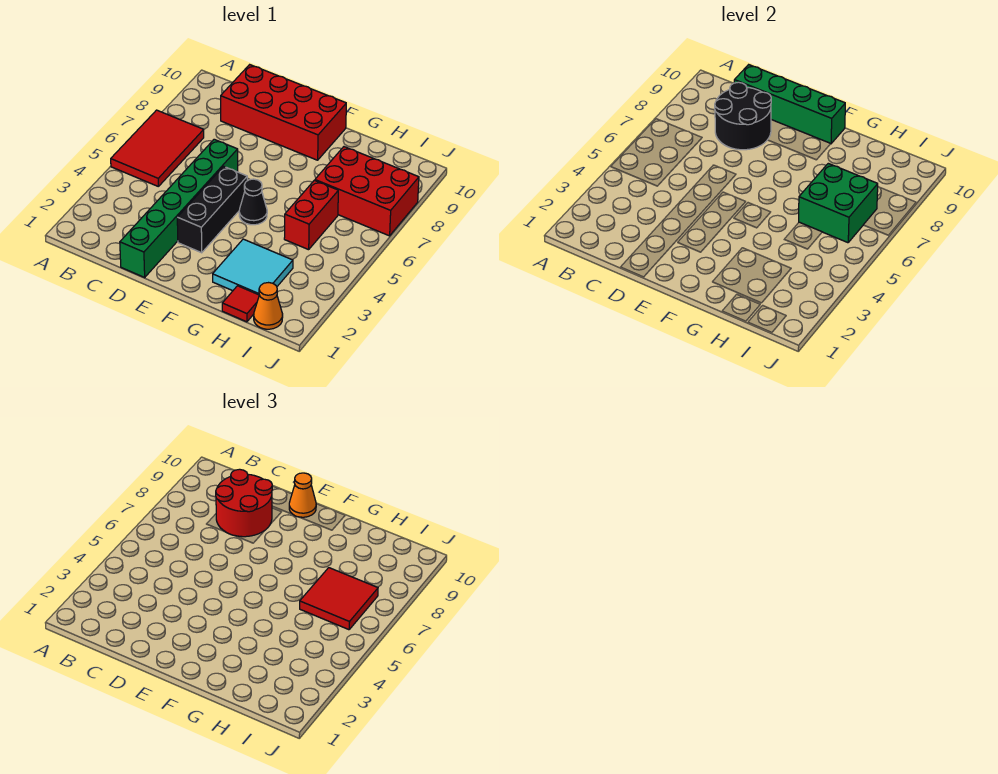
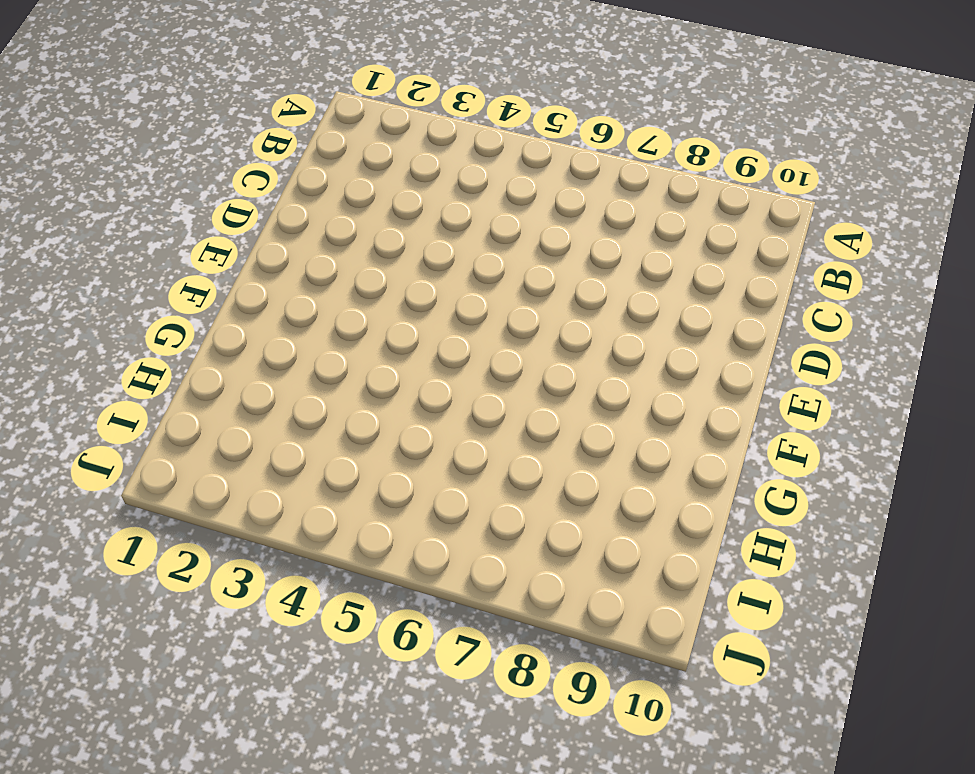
none -> red 2x3 tile [111,110,204,186]
none -> red 2x4 brick [221,65,346,160]
none -> green 1x6 brick [120,139,238,277]

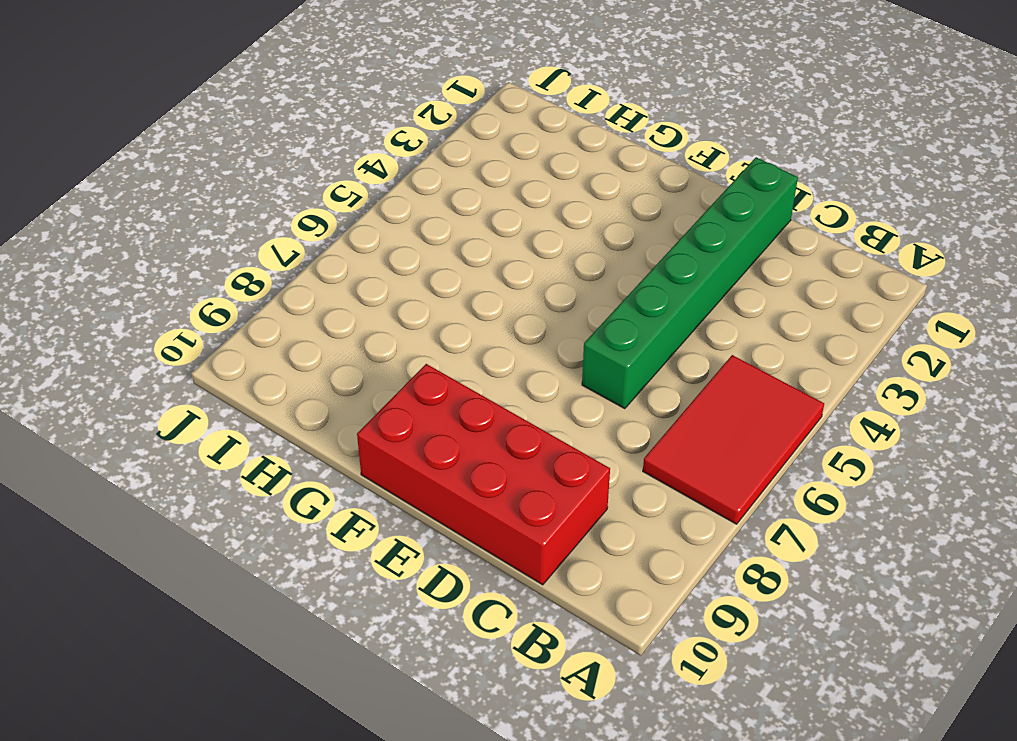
none -> black 1x3 brick [177,166,247,253]
none -> black 1x1 cone [239,179,267,225]
none -> cyan 2x2 tile [213,239,293,295]

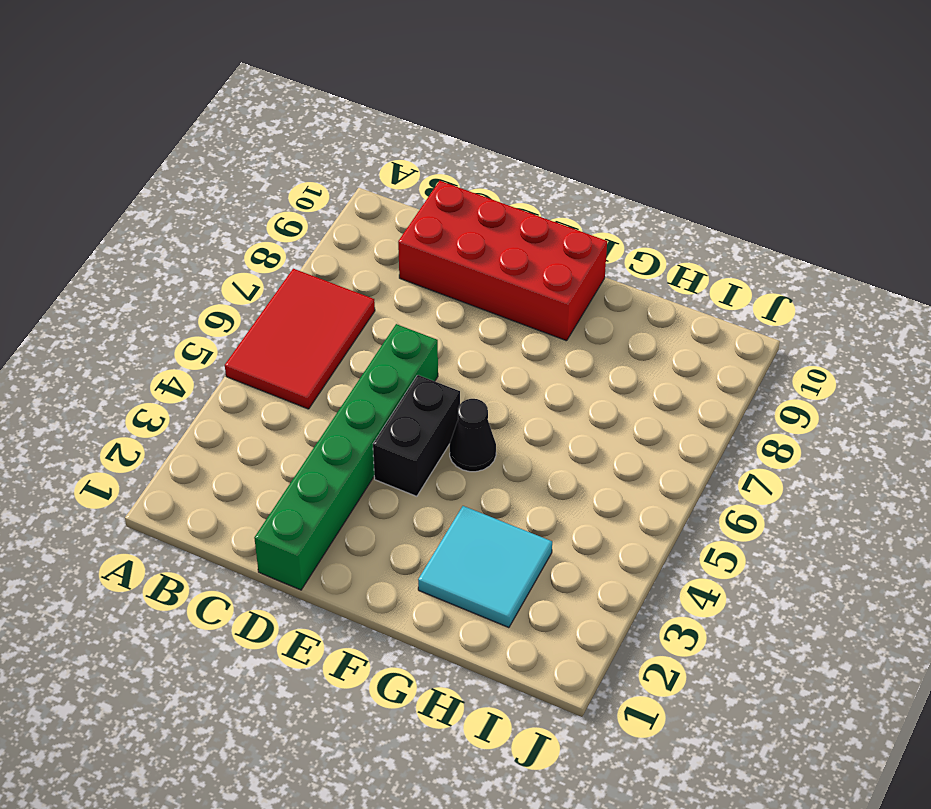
black 1x2 brick [373,375,460,496] -> black 1x3 brick [177,166,247,253]
none -> red 1x1 tile [222,286,259,322]
none -> red 1x2 brick [284,180,338,250]
none -> red 2x3 brick [315,147,419,236]

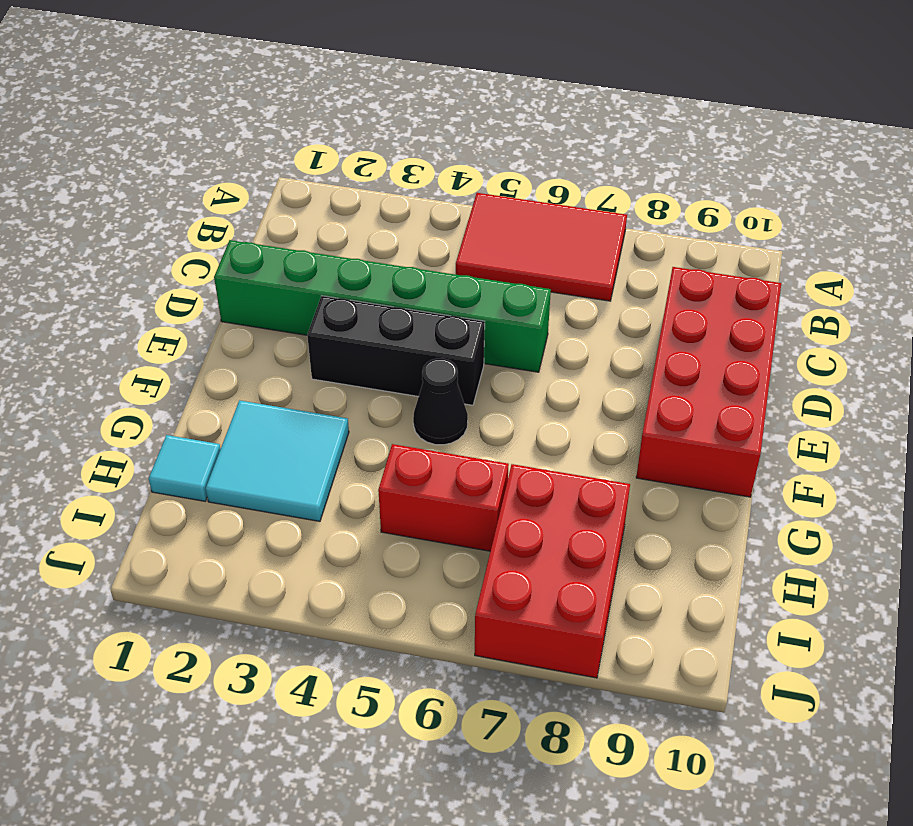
cyan 1x1 tile [149,435,221,501] -> red 1x1 tile [222,286,259,322]
none -> orange 1x1 cone [254,283,283,329]
none -> black 2x2 round brick [715,82,771,150]
none -> green 1x4 brick [734,65,845,144]

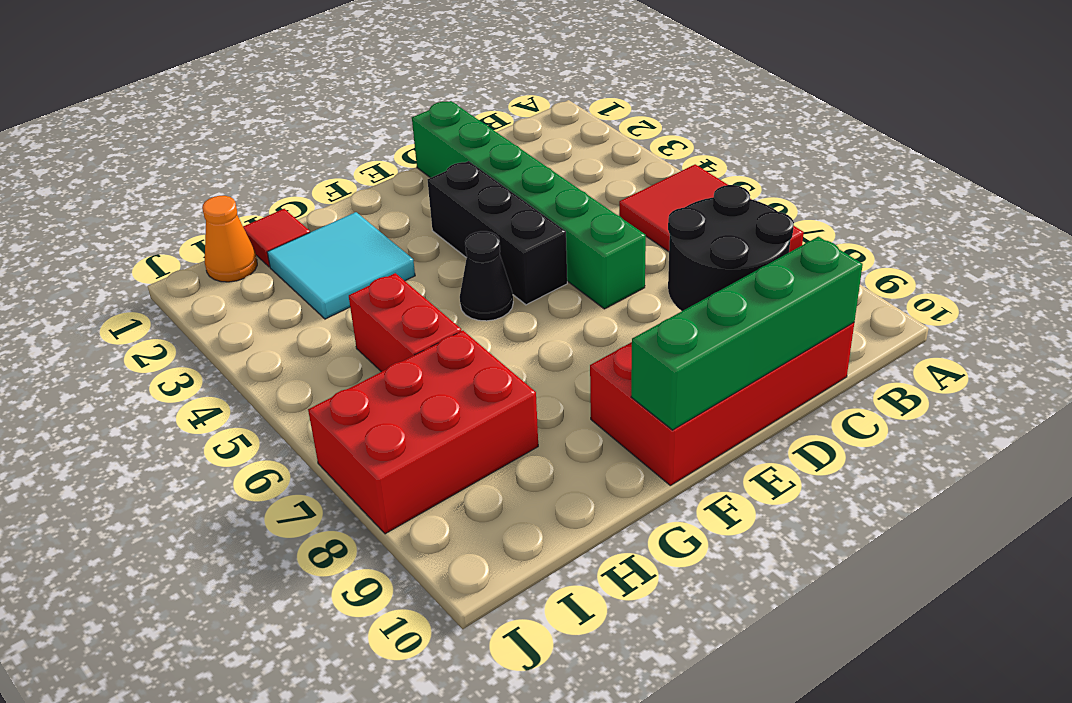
none -> green 2x2 brick [799,163,878,243]
none -> red 2x2 round brick [216,469,272,537]
none -> orange 1x1 cone [289,473,316,517]

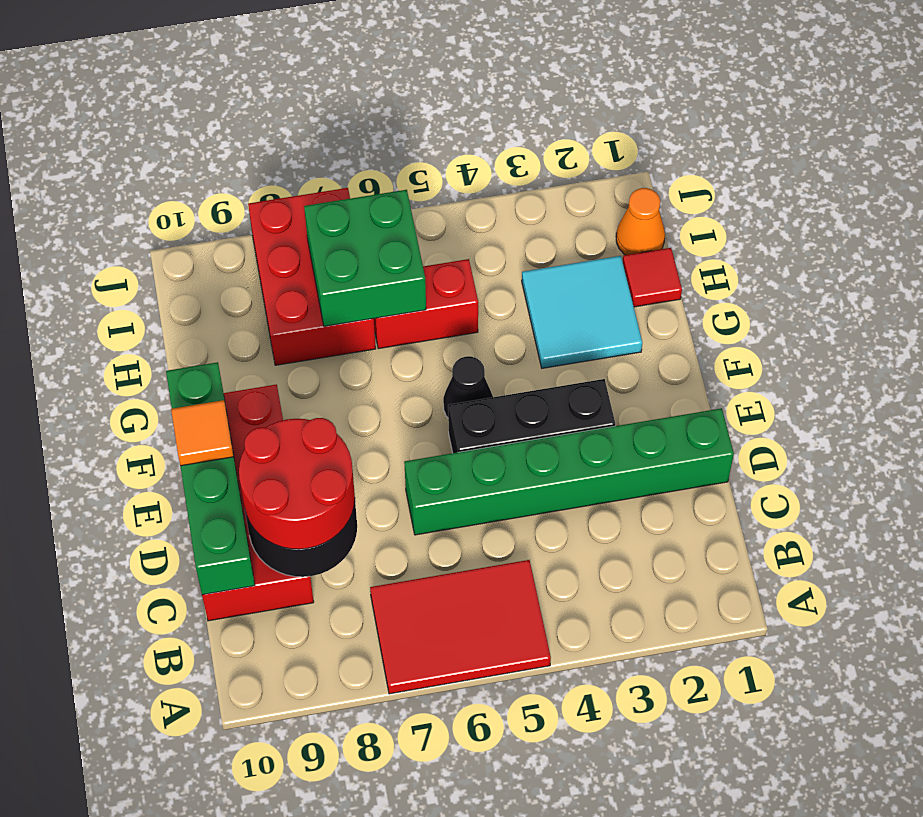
orange 1x1 tile [171,400,233,466] -> orange 1x1 cone [289,473,316,517]
none -> red 2x2 tile [300,568,378,630]

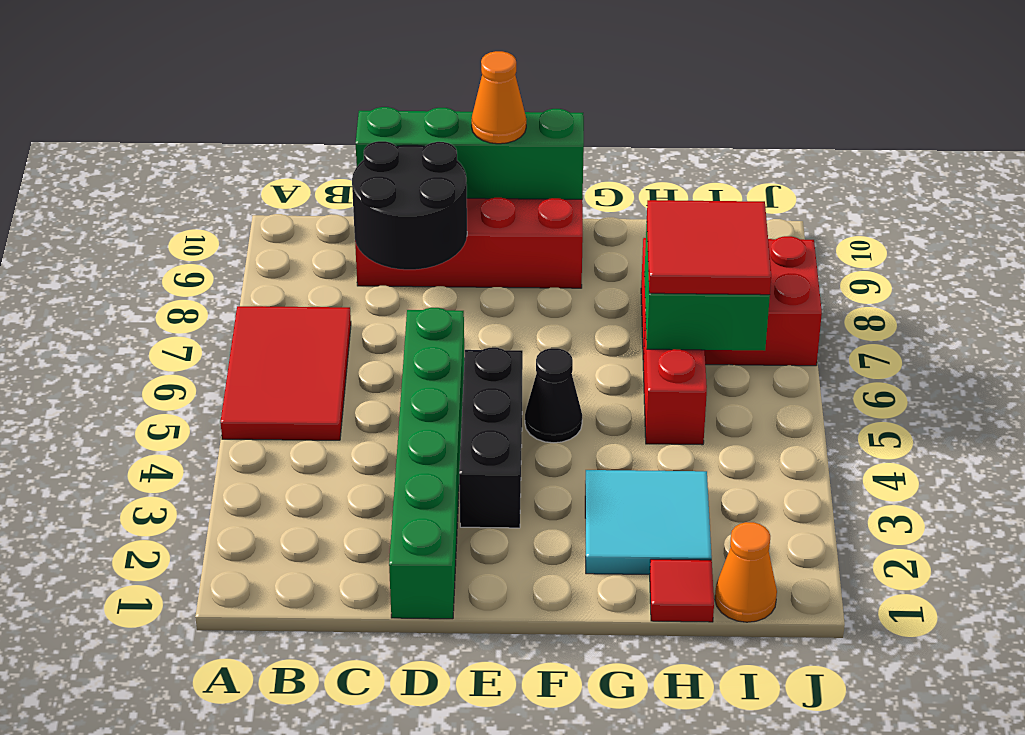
none -> red 2x2 round brick [216,469,272,537]

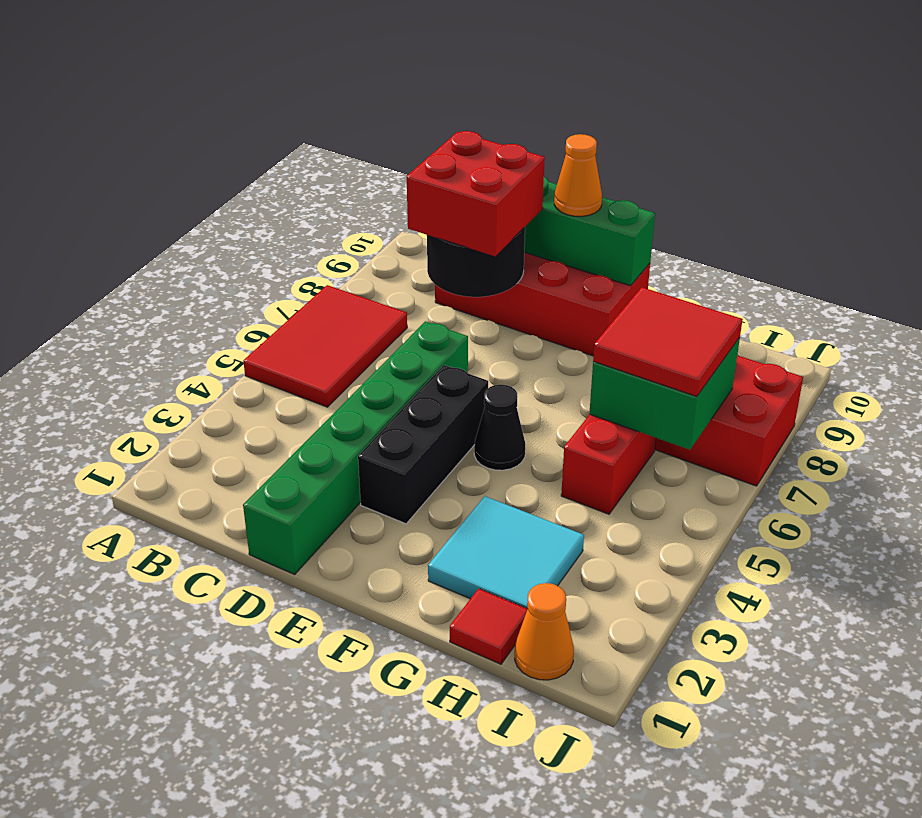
red 2x2 brick [407,131,545,256] -> red 2x2 round brick [216,469,272,537]

